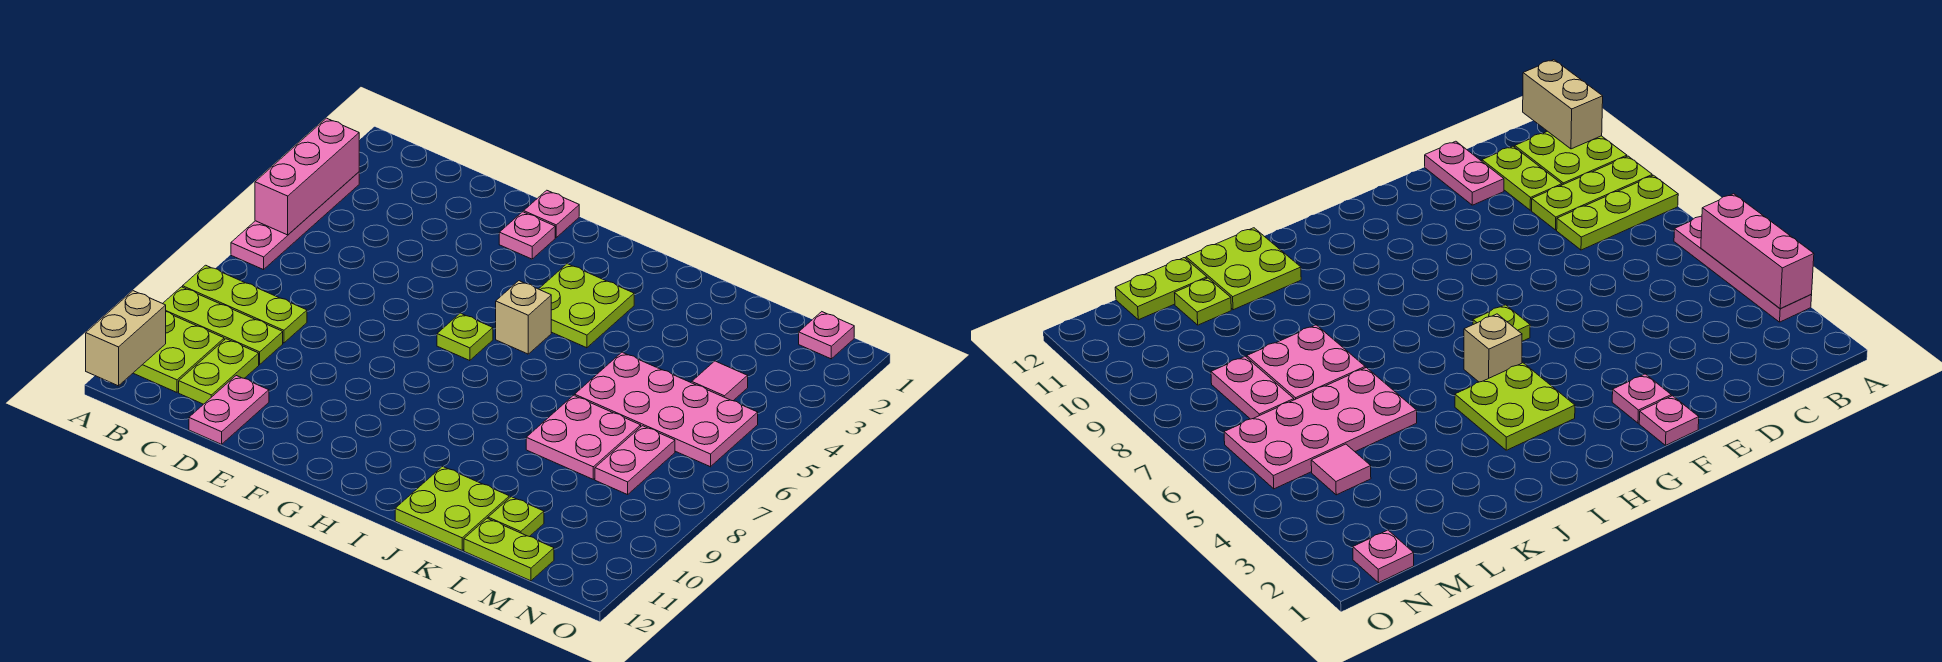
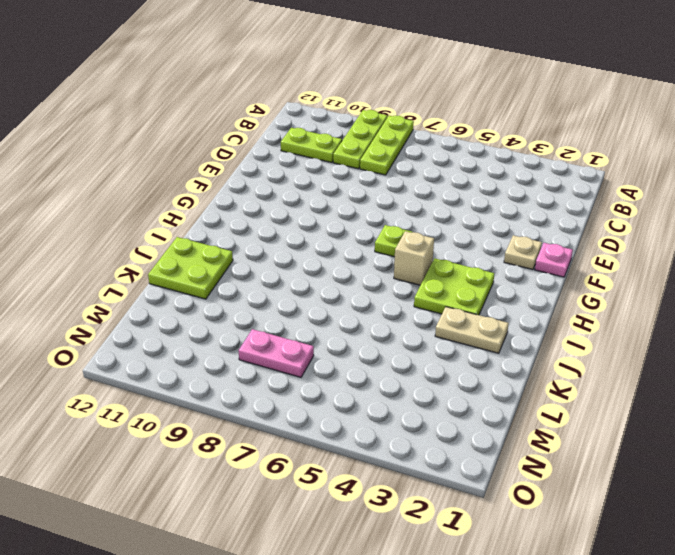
tan 1x1 plate [504,235,542,269] -> pink 1x1 plate [499,212,555,259]
tan 1x2 plate [435,307,509,353] -> none
none -> pink 1x4 plate [231,172,359,270]
none -> lime 2x2 plate [134,312,224,392]
none -> pink 1x2 plate [189,376,269,444]

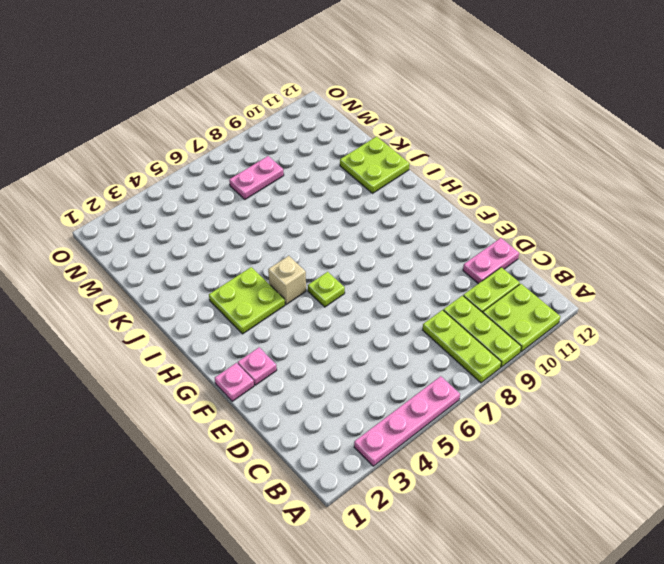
none -> pink 2x4 plate [574,352,758,467]
none -> pink 2x2 plate [526,395,641,479]
none -> lime 1x1 plate [488,497,544,537]

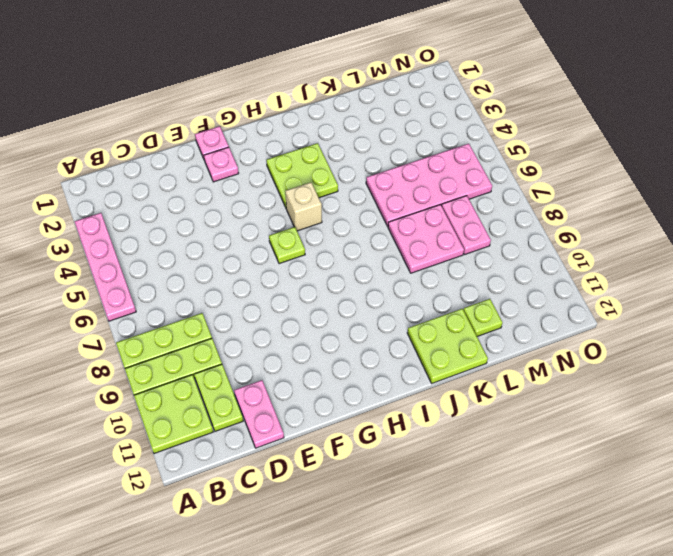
none -> lime 1x2 plate [464,518,554,581]
none -> pink 1x1 tile [692,361,748,401]
none -> pink 1x1 plate [799,312,854,359]

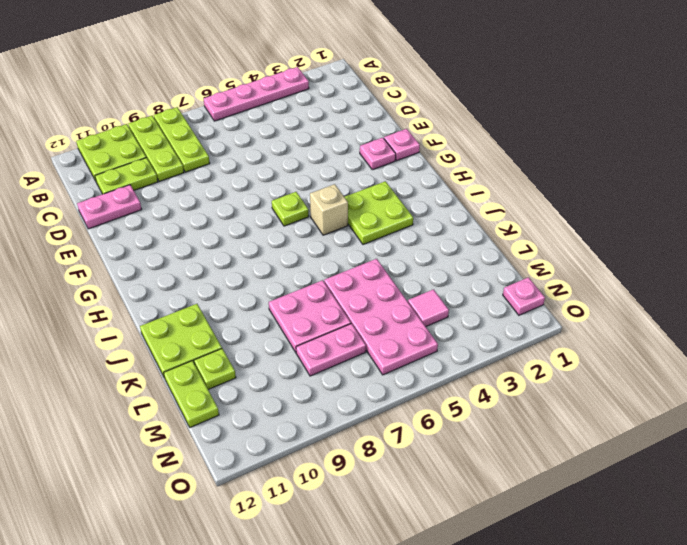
none -> pink 1x3 brick [255,118,359,235]
none -> tan 1x2 brick [86,291,166,386]

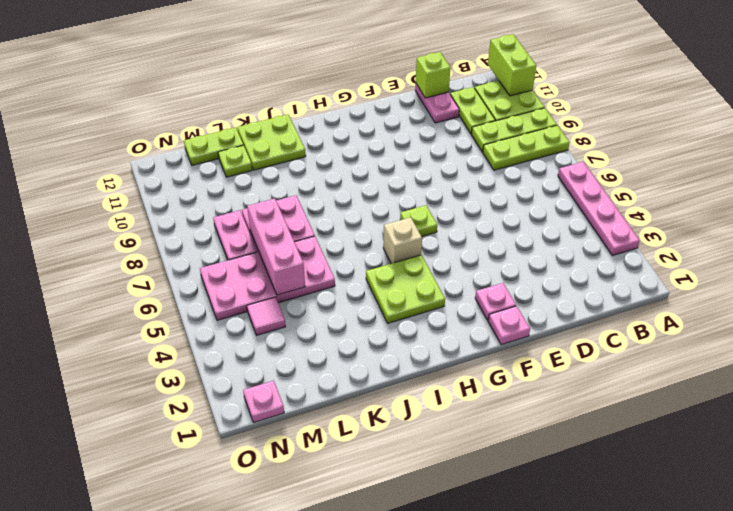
lime 1x2 brick [488,34,536,96] -> tan 1x2 brick [86,291,166,386]
lime 1x1 brick [416,52,450,98] -> none
pink 1x3 brick [247,198,305,295] -> pink 1x3 brick moved to [255,118,359,235]

